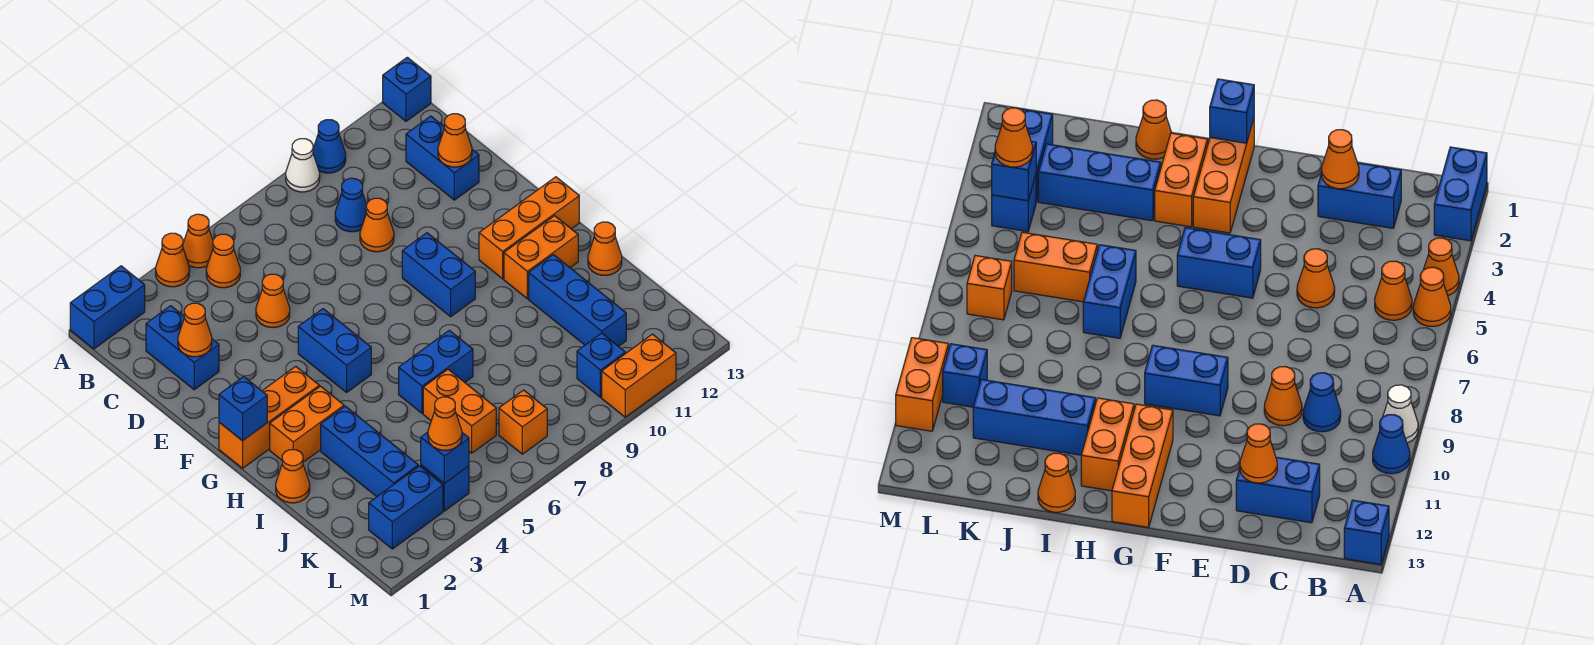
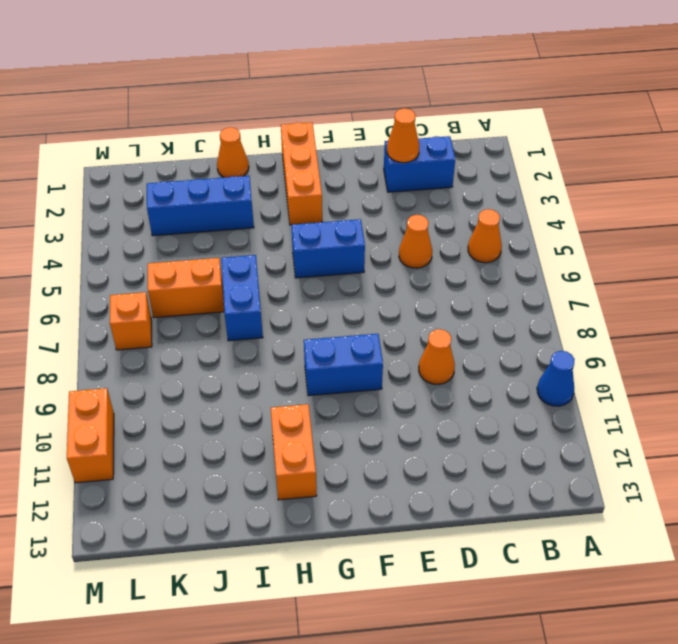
none -> blue 1x2 brick [70,266,145,349]
none -> orange 1x1 cone [156,233,190,287]
none -> orange 1x1 cone [183,214,213,268]
none -> white 1x1 cone [286,139,320,192]

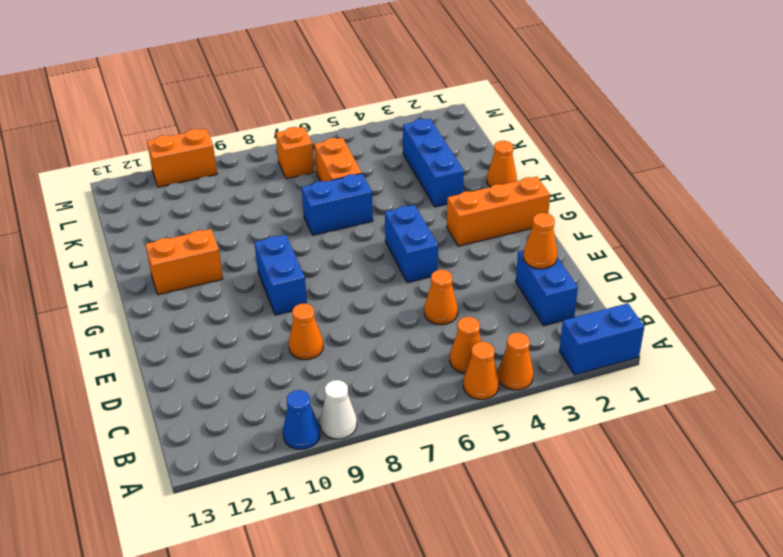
none -> blue 1x1 brick [383,57,431,121]
none -> blue 1x1 cone [335,178,367,232]
none -> blue 1x2 brick [406,116,479,200]
none -> orange 1x3 brick [479,177,579,279]

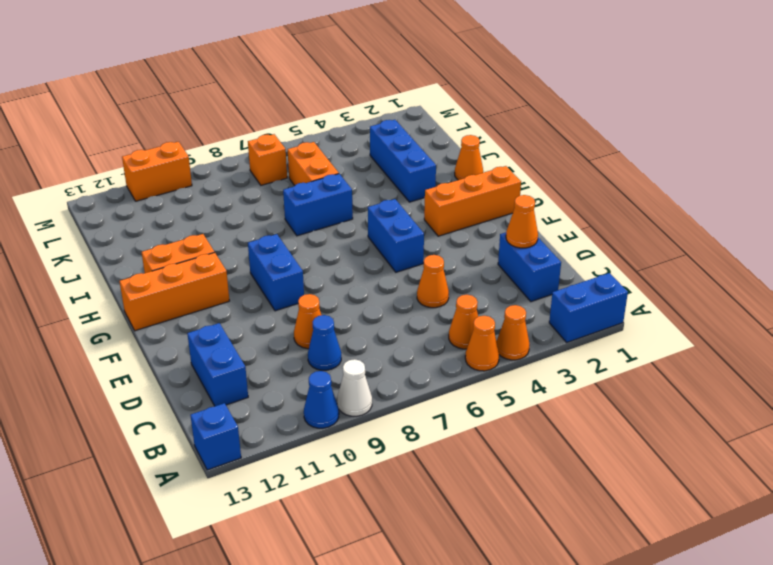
none -> orange 1x2 brick [270,386,344,462]
none -> blue 1x3 brick [529,255,626,346]
none -> orange 1x1 cone [588,222,622,275]
none -> blue 1x2 brick [369,466,443,549]

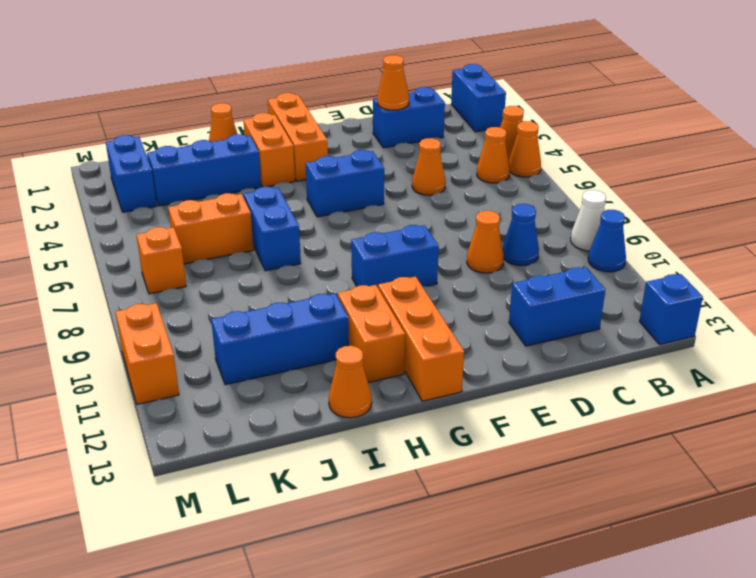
none -> blue 1x1 brick [421,465,469,511]
none -> blue 1x1 brick [577,333,625,397]
none -> orange 1x1 cone [438,114,472,167]
none -> blue 1x1 brick [219,377,267,441]

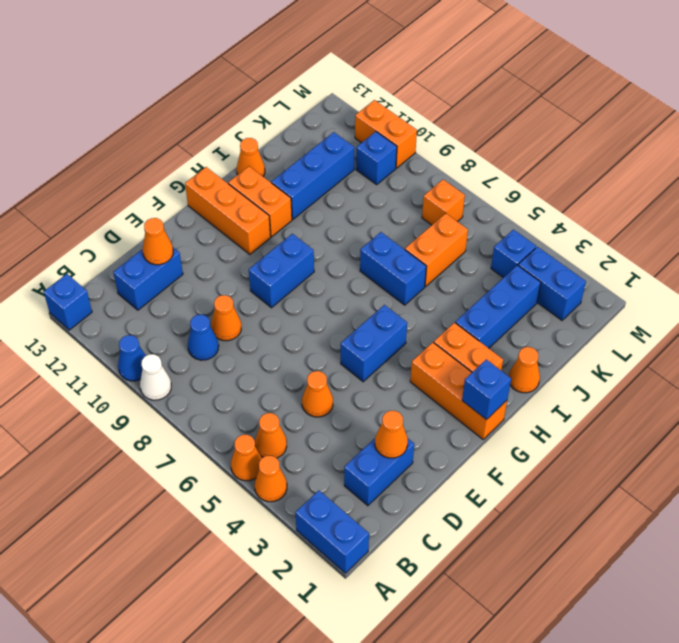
none -> blue 1x1 brick [421,432,469,483]
none -> orange 1x1 cone [428,397,462,450]

